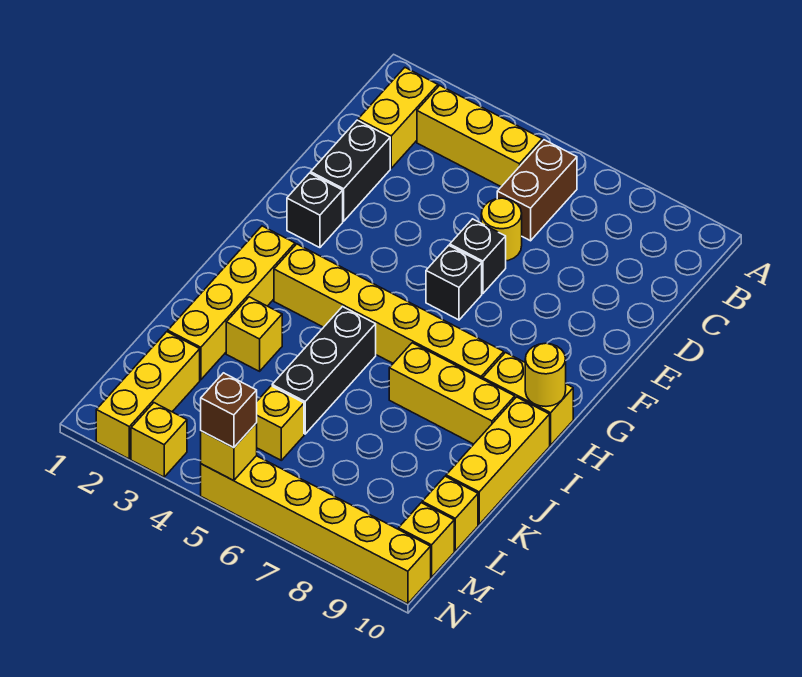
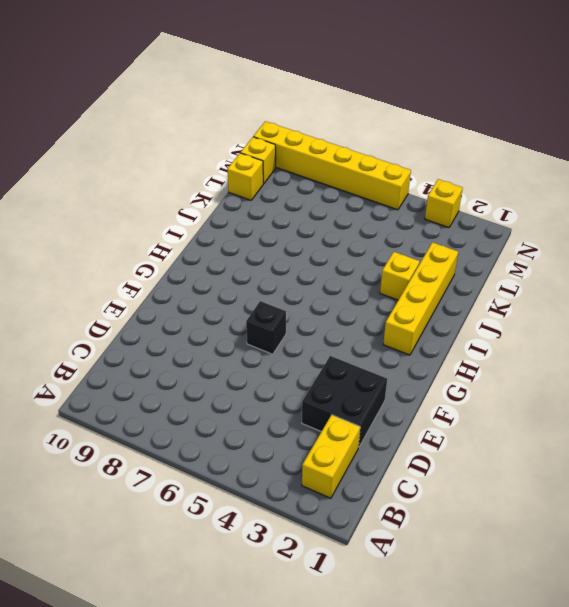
black 2x2 brick [302,356,387,447] -> black 1x2 brick [311,120,390,221]
none -> yellow 1x3 brick [417,85,542,187]
none -> brown 1x2 brick [497,140,577,241]
none -> yellow 1x1 round brick [481,198,522,261]

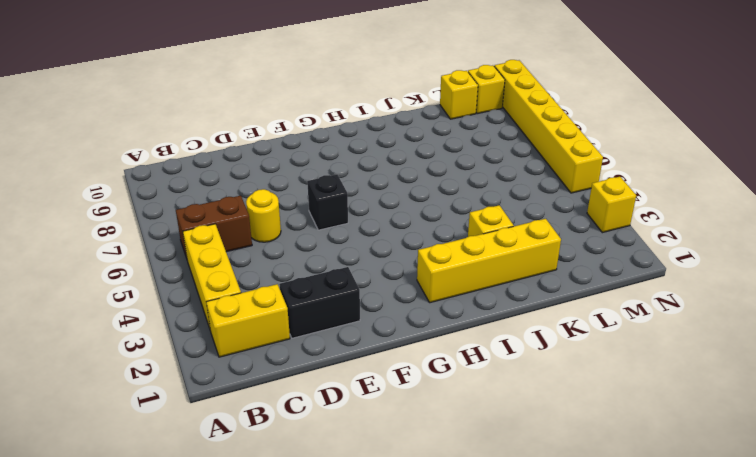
none -> black 1x1 brick [450,219,506,294]
none -> black 1x1 brick [287,173,343,248]
none -> yellow 1x6 brick [274,244,504,379]

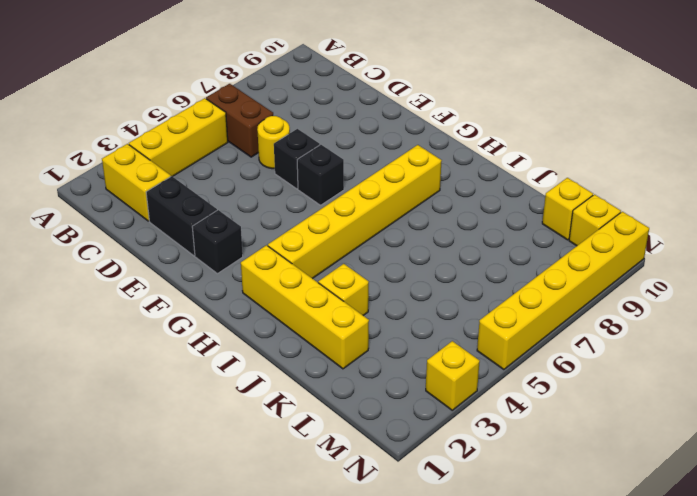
none -> yellow 1x2 brick [483,353,573,445]
none -> black 1x3 brick [272,307,376,434]
none -> yellow 1x3 brick [389,343,515,444]

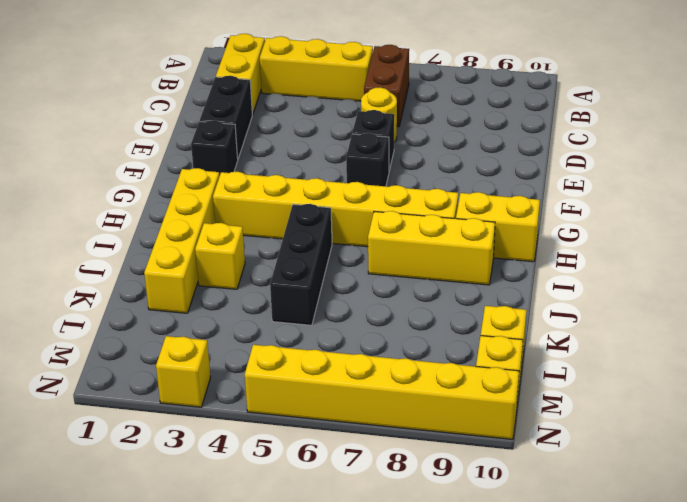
none -> yellow 1x3 brick [446,397,550,524]
none -> yellow 1x3 brick [96,332,200,459]
none -> yellow 1x1 brick [257,386,304,460]

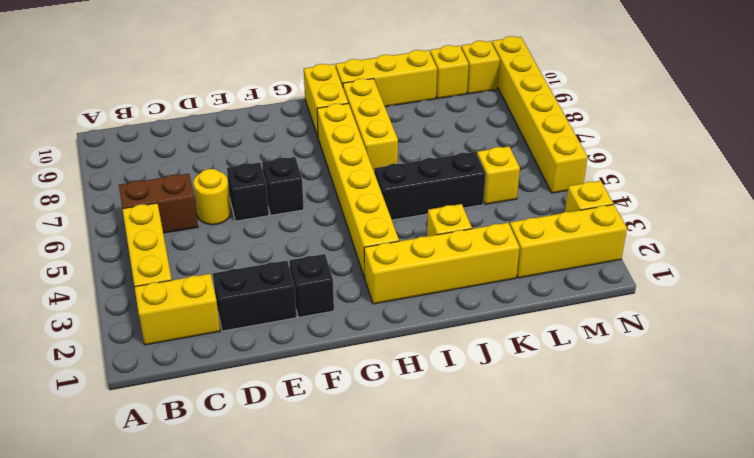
none -> yellow 1x1 round brick [525,343,566,406]
none -> yellow 1x1 brick [201,423,257,481]
none -> brown 1x1 brick [201,373,257,448]

